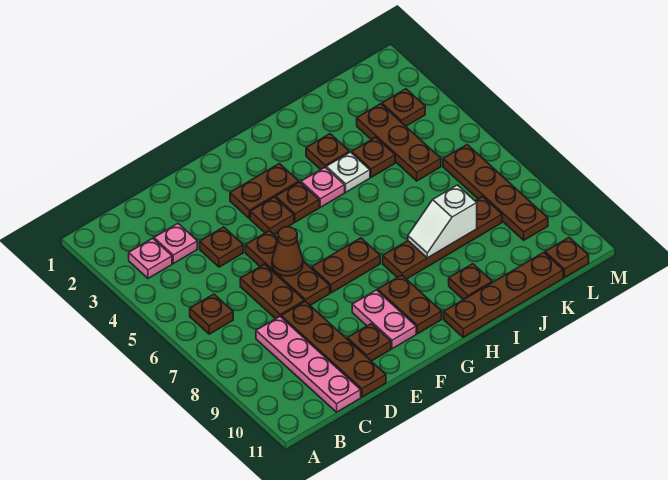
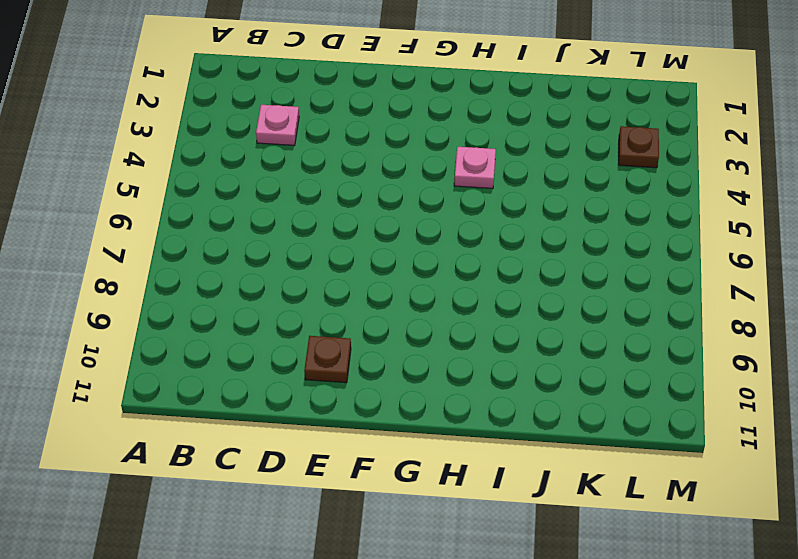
none -> pink 1x1 plate [129,238,172,278]
none -> brown 1x1 plate [190,294,233,334]
none -> pink 1x4 plate [256,316,361,412]

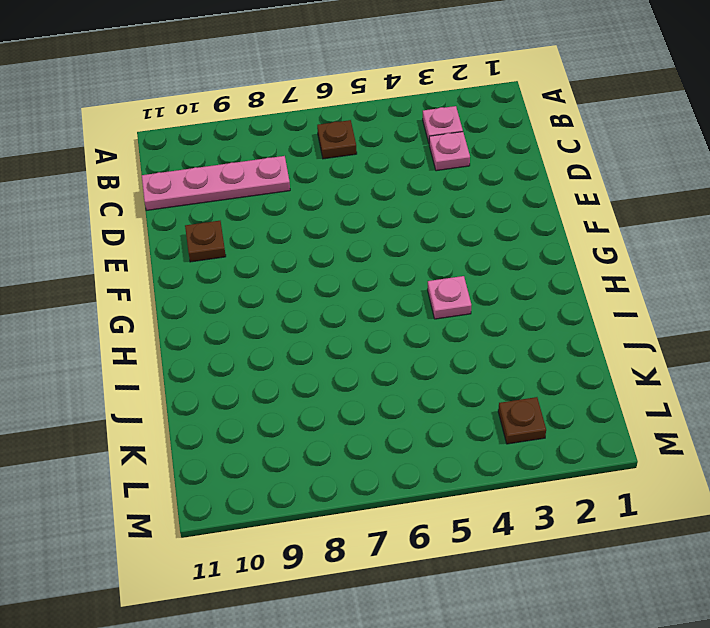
none -> brown 1x1 plate [200,227,243,267]
none -> brown 1x2 plate [240,264,304,319]
none -> brown 1x4 plate [281,301,386,397]

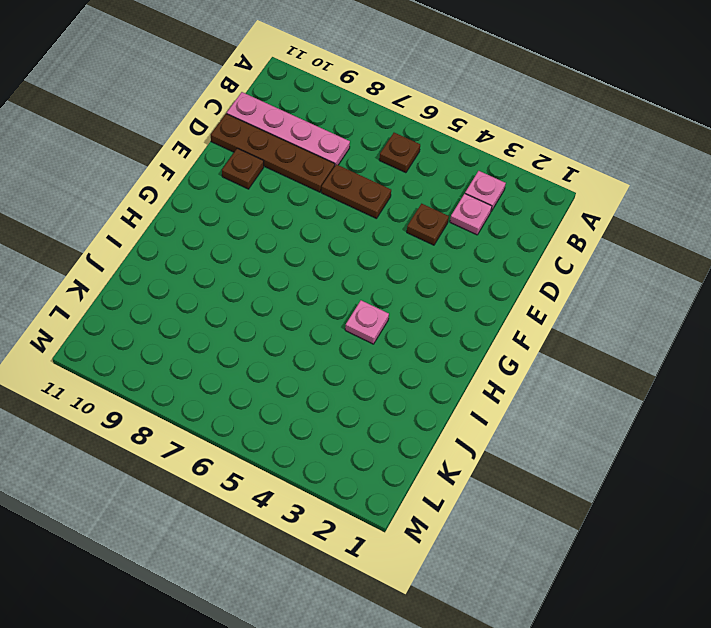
none -> brown 1x3 plate [245,231,330,305]
none -> brown 1x2 plate [230,164,299,219]
none -> brown 1x1 plate [250,197,294,235]

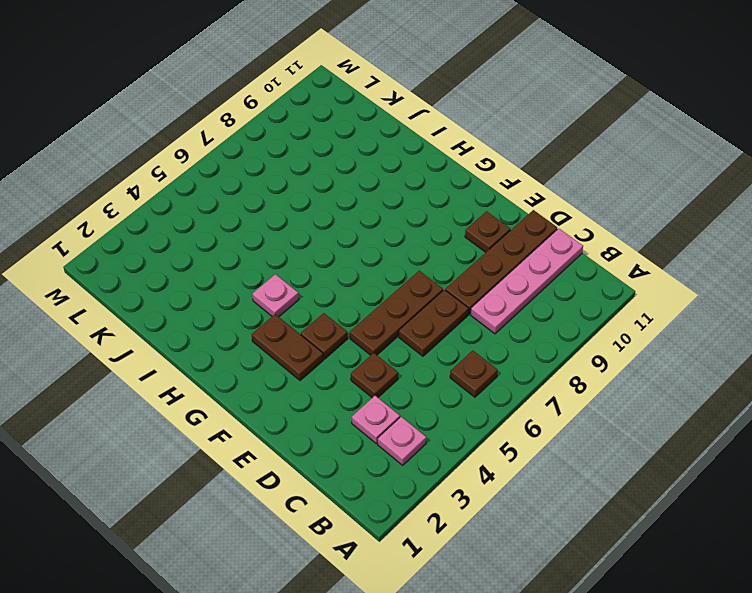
none -> brown 1x2 plate [312,238,380,293]
none -> pink 1x2 plate [352,290,416,349]
none -> brown 1x1 plate [276,182,319,222]

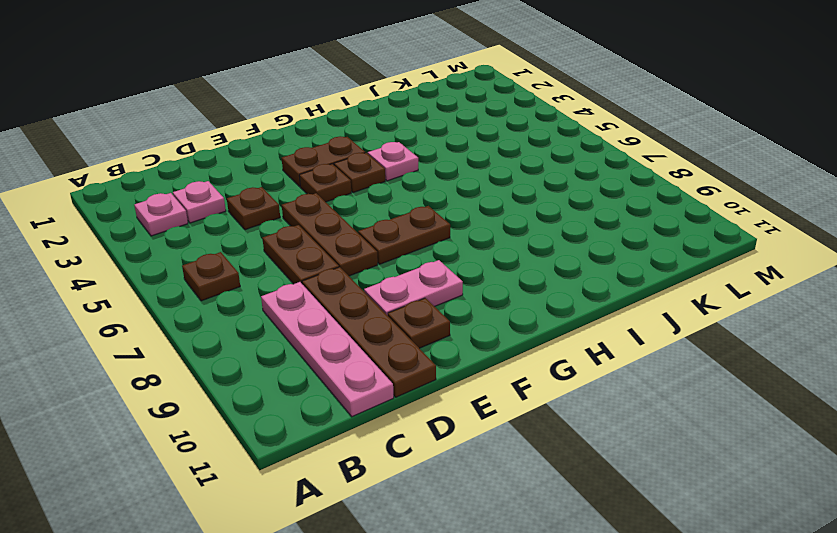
pink 1x2 plate [364,260,463,316] -> pink 1x2 plate turned to [352,290,416,349]
none -> brown 1x2 plate [378,275,442,334]
none -> brown 1x4 plate [383,197,502,279]
none -> brown 1x4 plate [444,252,563,337]

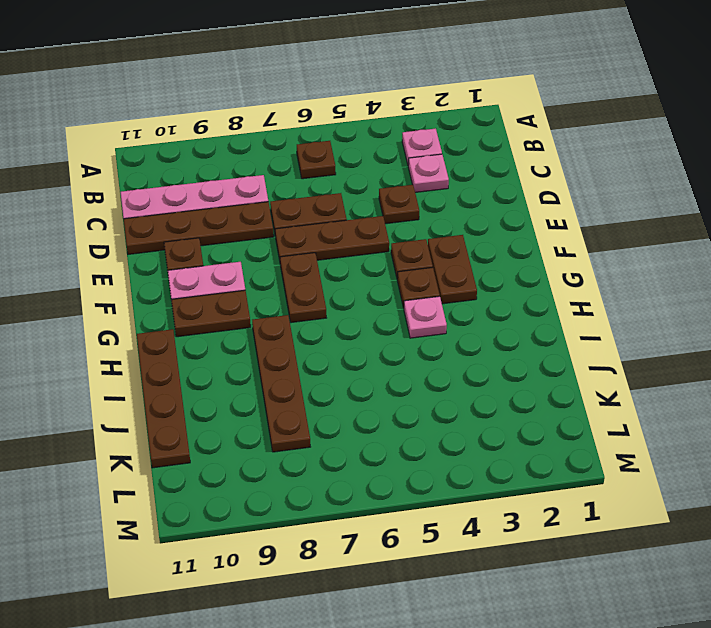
none -> brown 1x1 plate [306,134,349,170]
none -> white 1x1 plate [326,152,370,192]
none -> brown 1x1 plate [449,264,492,300]

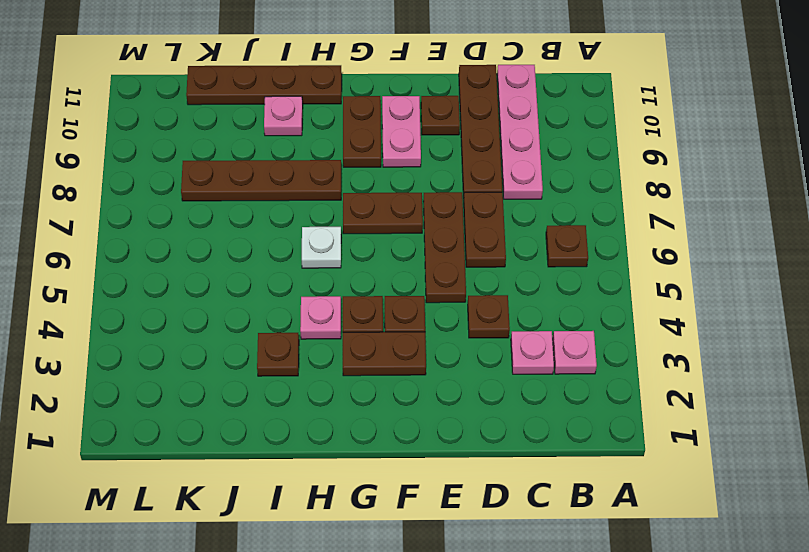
white 1x1 plate [302,227,341,268] -> white 1x1 plate moved to [326,152,370,192]
pink 1x1 plate [264,96,303,136] -> brown 1x1 plate [449,264,492,300]
none -> brown 1x1 plate [352,137,395,177]
none -> brown 1x3 plate [357,104,441,181]
none -> brown 1x1 plate [382,89,425,126]

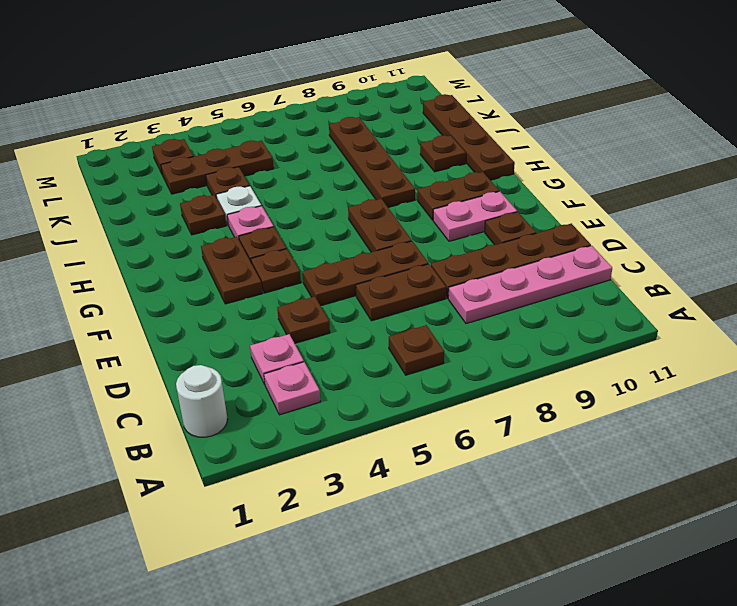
white 1x1 round brick [176,365,228,437] -> none
none -> brown 1x4 plate [443,145,548,240]
none -> brown 1x1 plate [545,238,589,277]
none -> brown 1x1 cone [272,227,303,276]

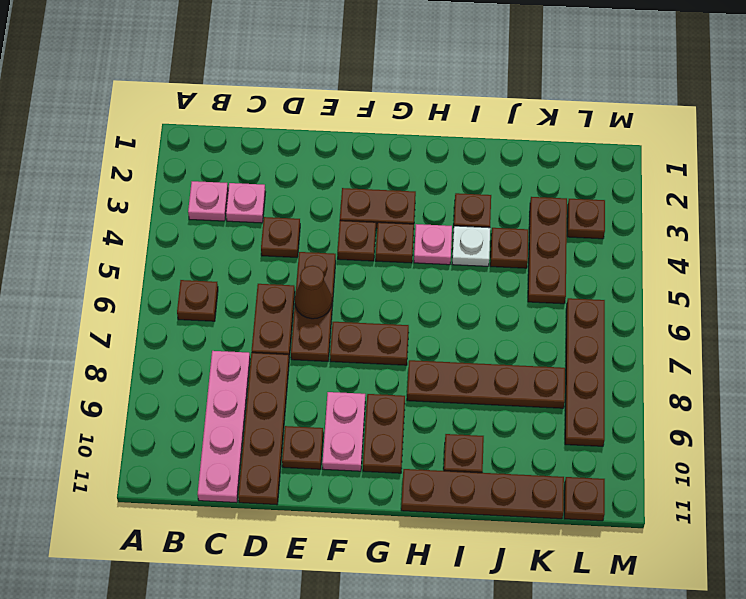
none -> white 1x2 slope [408,185,477,258]

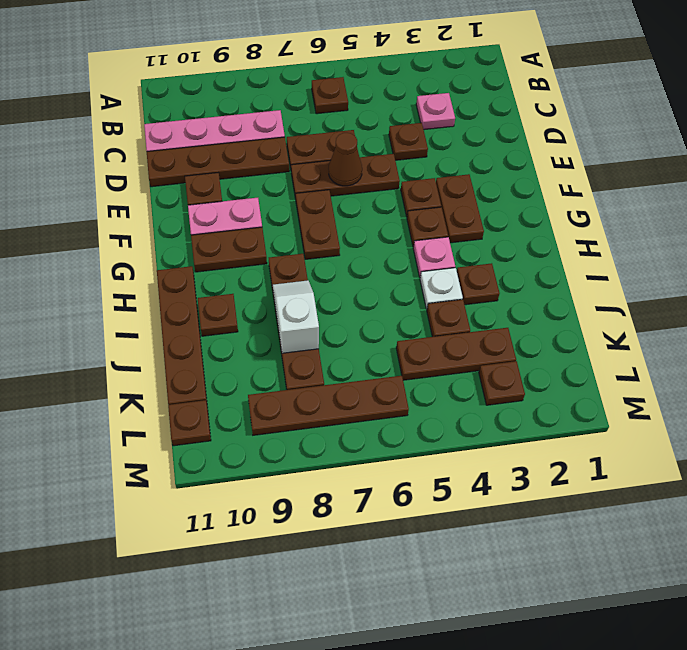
none -> pink 1x1 plate [129,238,172,278]

